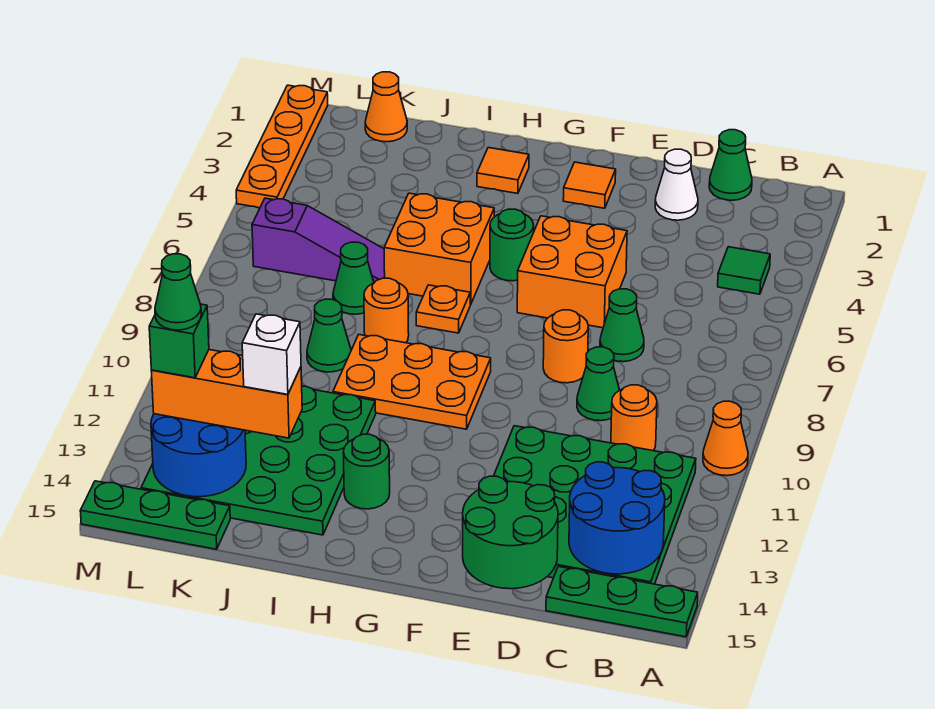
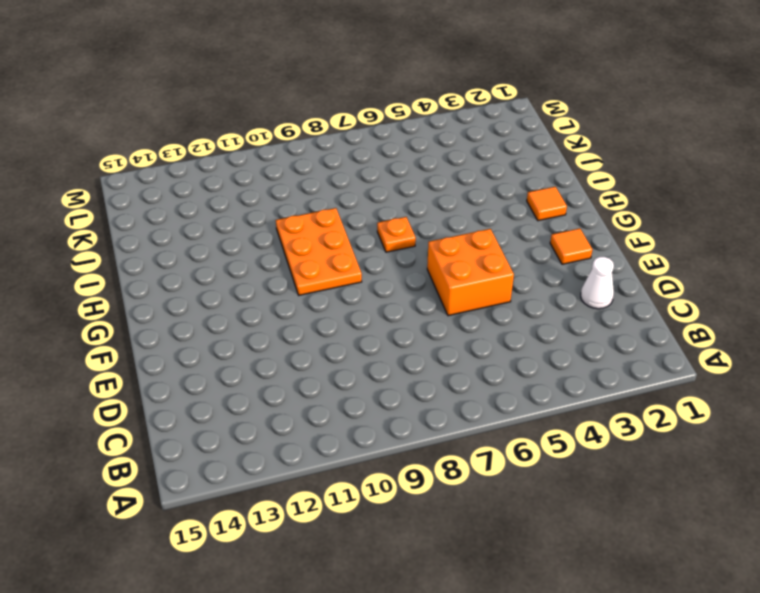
none -> orange 1x1 cone [703,401,748,476]
none -> green 1x3 plate [546,567,698,637]
none -> green 1x1 tile [718,247,770,294]
none -> green 4x4 plate [494,426,696,584]

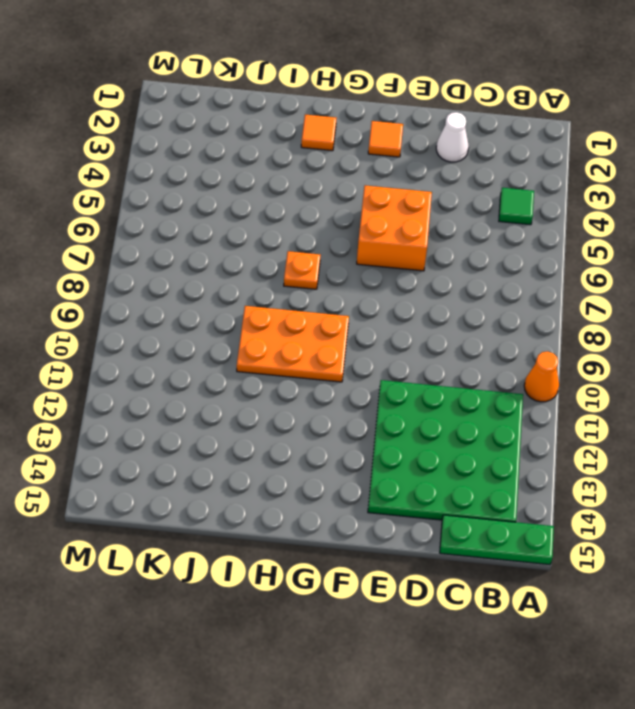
none -> green 1x1 cone [709,130,752,200]
none -> orange 1x1 round brick [611,385,657,451]
none -> green 1x1 cone [600,289,644,362]
none -> green 1x1 cone [577,347,619,421]

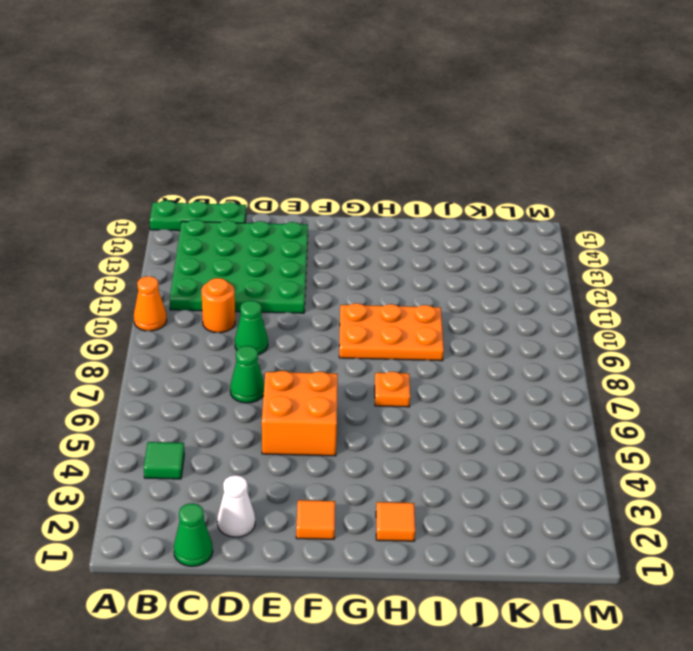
none -> orange 1x1 round brick [543,310,588,383]
none -> green 1x1 round brick [490,209,534,281]
none -> orange 2x2 brick [384,193,494,305]
none -> green 1x1 round brick [343,434,390,509]

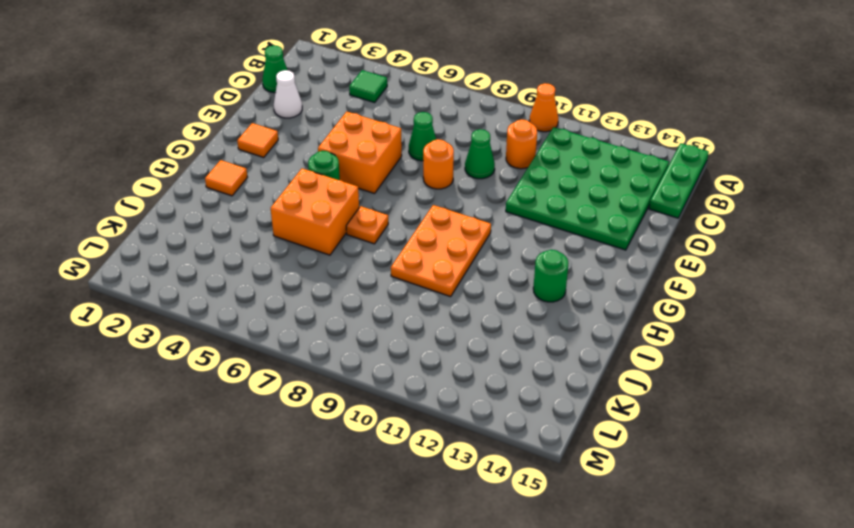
none -> orange 1x1 round brick [364,278,409,343]
none -> green 4x4 plate [141,386,376,535]
none -> purple 1x3 slope [252,198,385,283]
none -> green 1x1 cone [333,242,374,314]

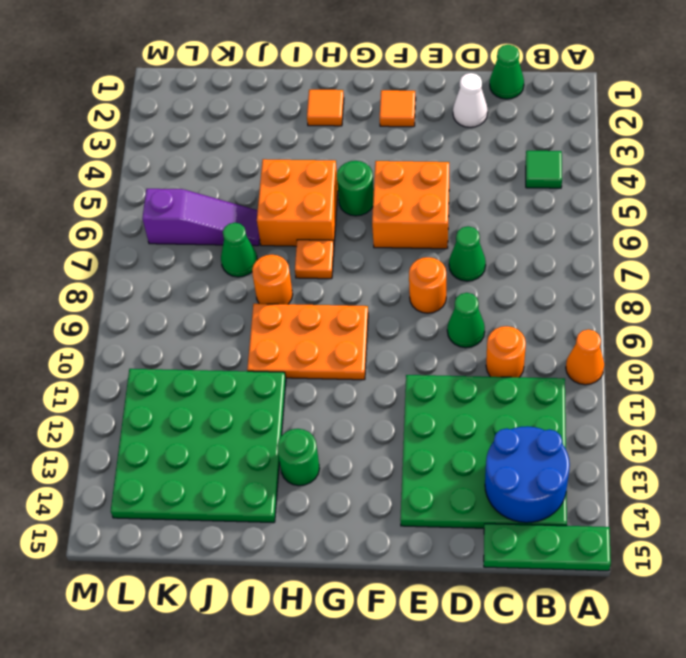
none -> green 1x1 cone [307,299,351,372]
none -> orange 1x1 cone [365,72,407,142]
none -> green 1x3 plate [80,481,230,549]
none -> orange 1x4 plate [236,85,328,208]

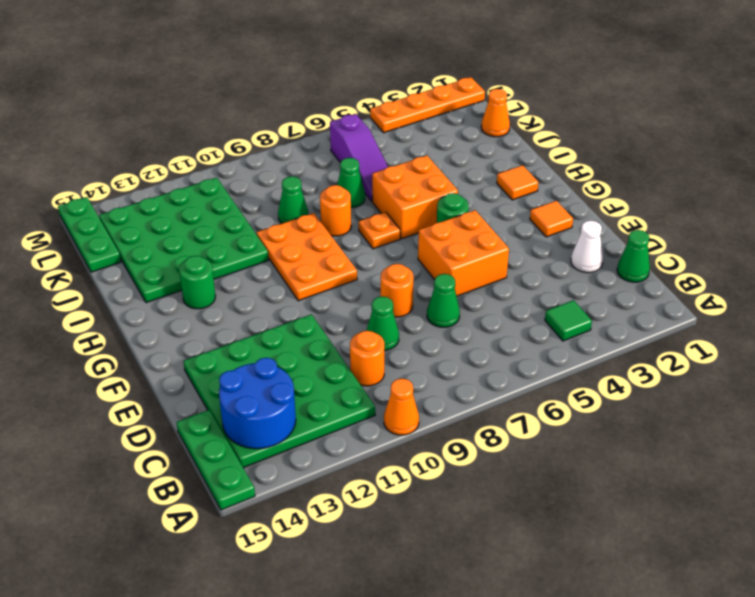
none -> green 2x2 round brick [463,476,558,589]
none -> blue 2x2 round brick [151,414,246,497]
none -> orange 1x3 brick [151,350,302,438]
none -> white 1x1 brick [242,314,301,394]

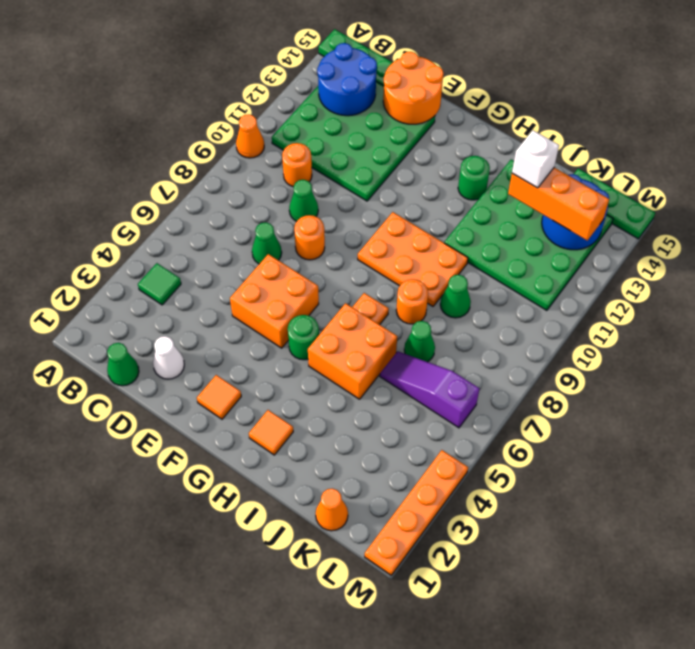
orange 2x2 round brick [383,52,444,124] -> green 2x2 round brick [463,476,558,589]
none -> green 1x1 brick [149,304,209,378]
none -> green 1x1 cone [155,254,201,330]

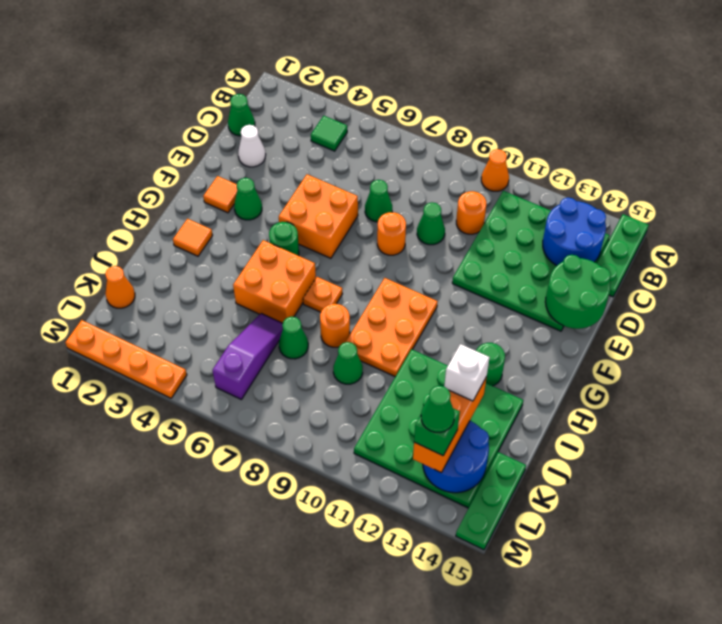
green 1x1 cone [234,178,262,220] -> none

